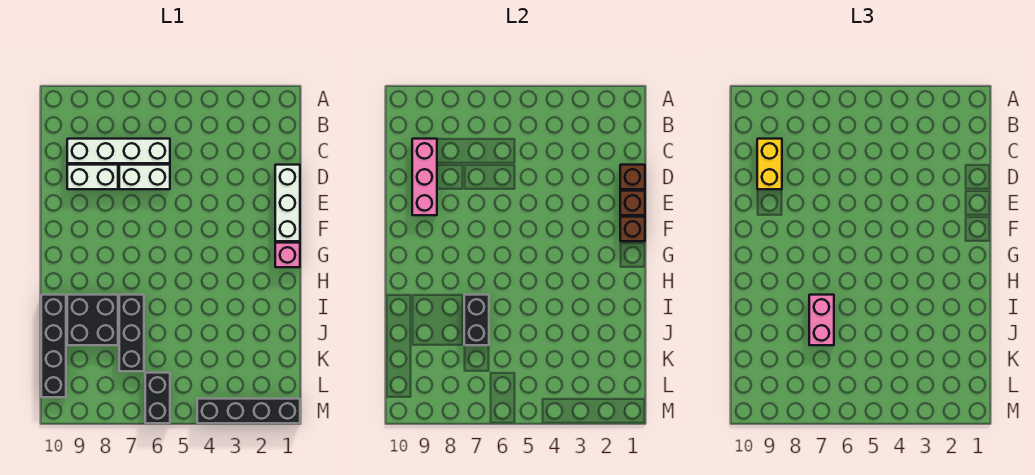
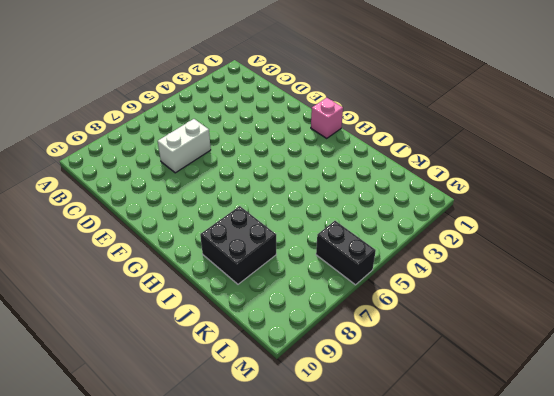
none -> white 1x4 brick [67,139,170,163]
none -> white 1x3 brick [275,165,300,241]
none -> white 1x2 brick [67,165,118,189]

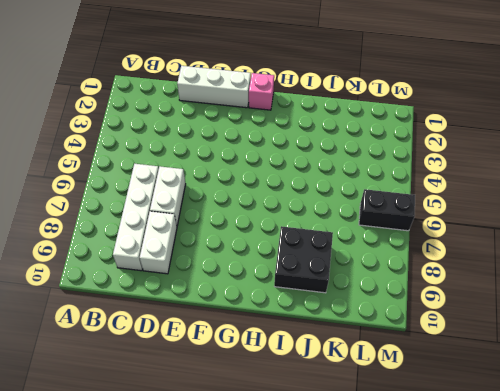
none -> black 1x3 brick [119,295,144,371]
none -> black 1x4 brick [41,295,66,397]
none -> black 1x4 brick [197,399,300,423]

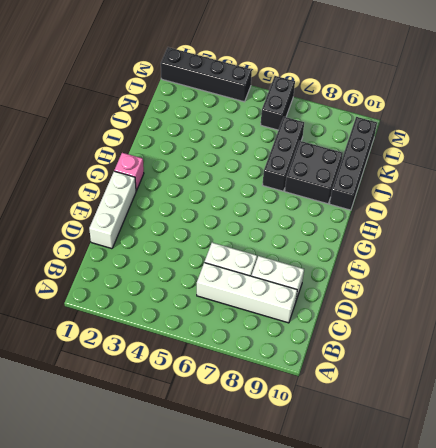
none -> pink 1x3 brick [412,139,437,215]
none -> brown 1x1 brick [620,165,645,189]
none -> brown 1x1 brick [620,191,645,215]

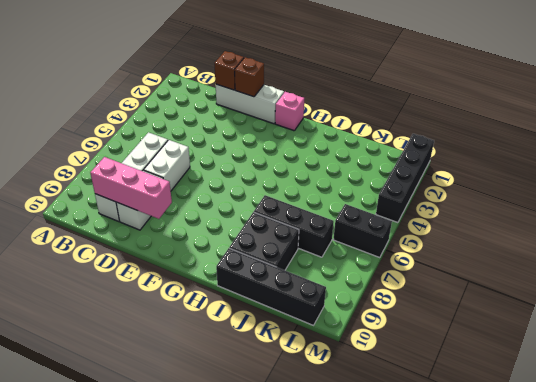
none -> brown 1x1 brick [620,217,645,241]
none -> black 1x2 brick [464,295,489,345]
none -> yellow 1x2 brick [757,139,782,189]

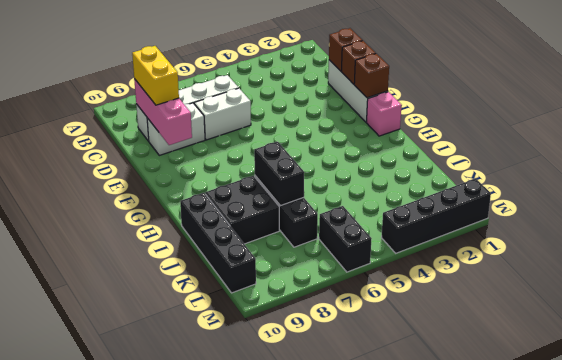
none -> pink 1x2 brick [809,295,834,345]

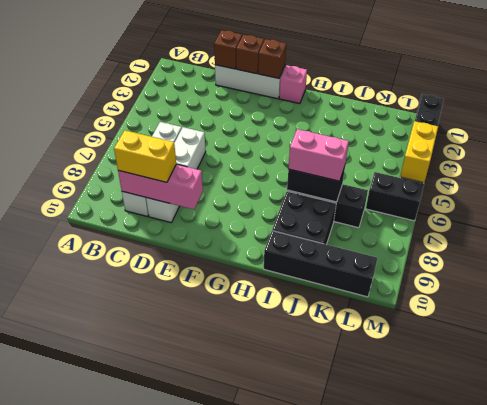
yellow 1x2 brick [400,121,438,182] -> none

